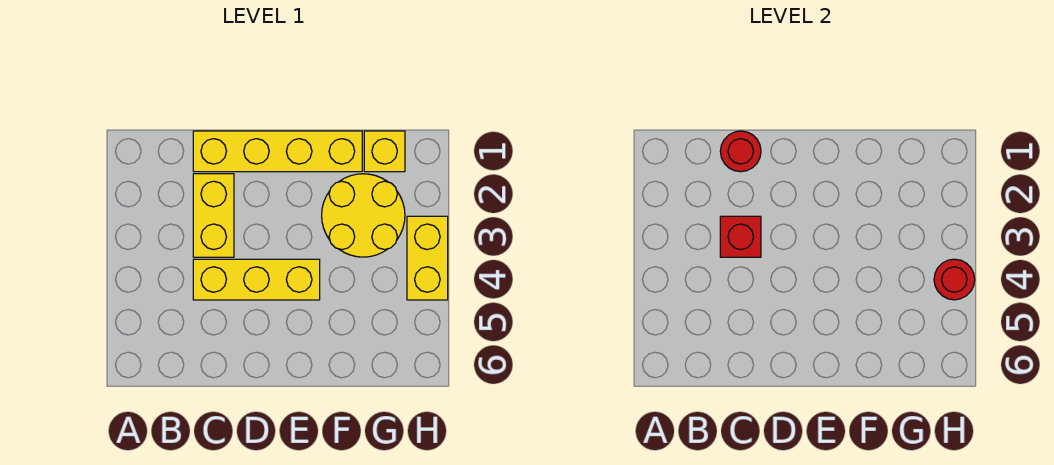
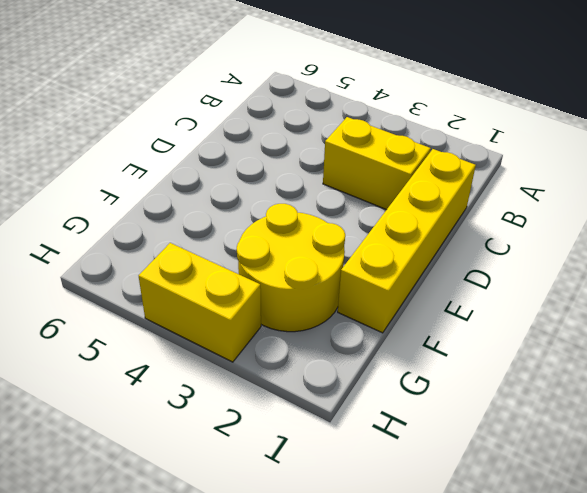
none -> yellow 1x3 brick [193,259,320,300]
none -> yellow 1x1 brick [364,131,405,172]

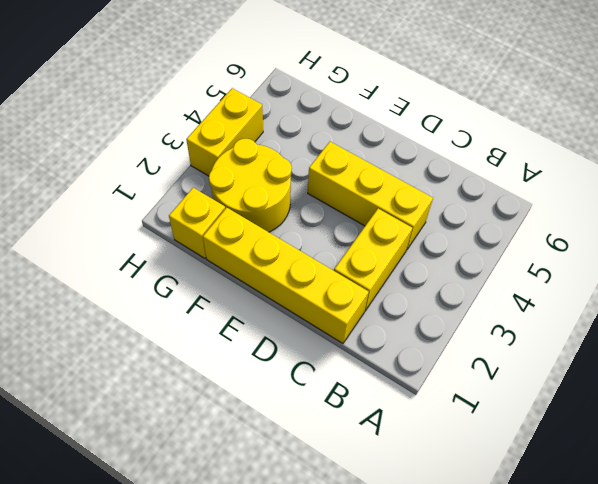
none -> red 1x1 round brick [720,131,761,172]
none -> red 1x1 brick [720,216,761,257]

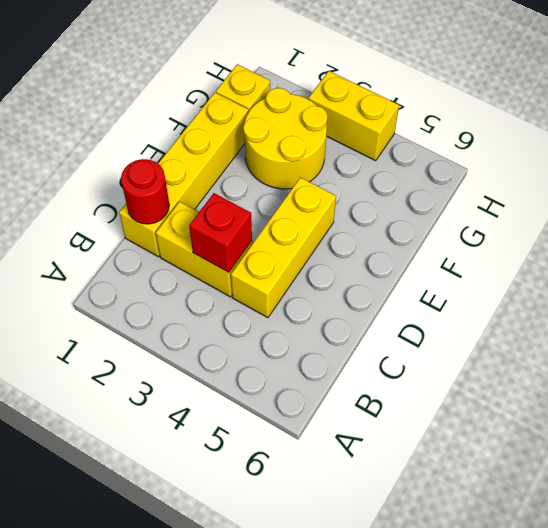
none -> red 1x1 round brick [934,259,975,300]

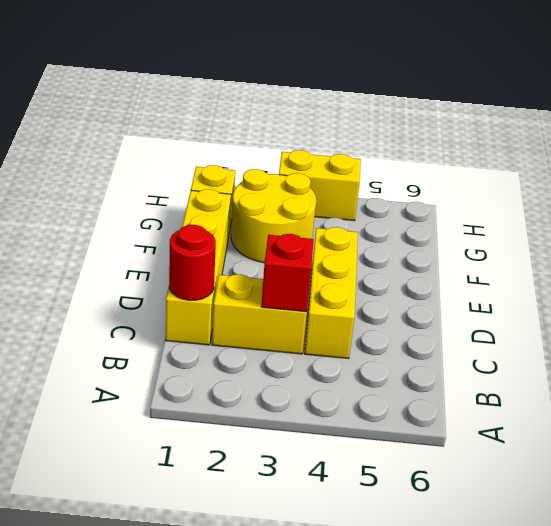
none -> red 1x1 round brick [934,259,975,300]

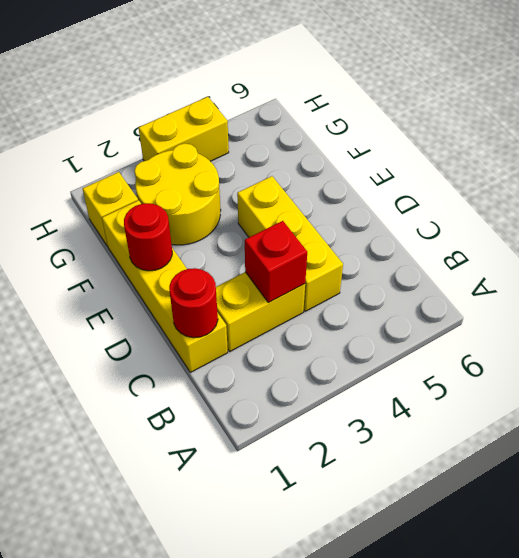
red 1x1 round brick [124,203,172,271] -> red 1x1 round brick moved to [934,259,975,300]

